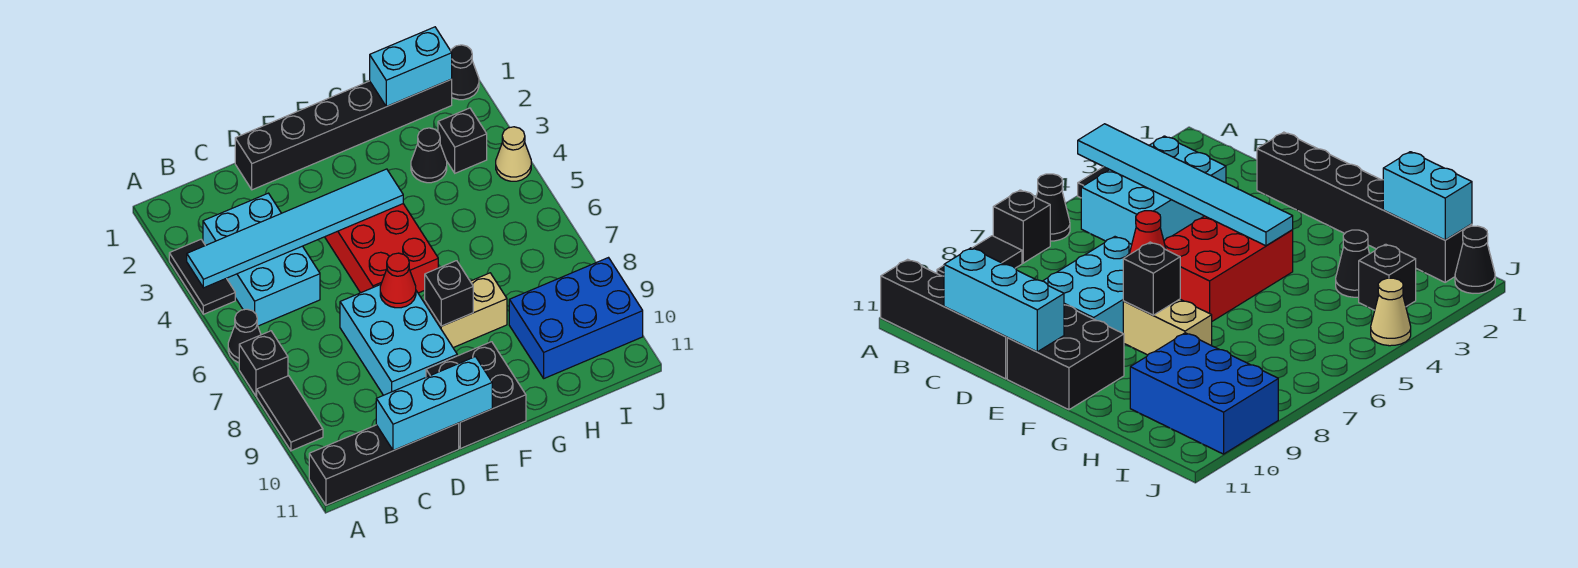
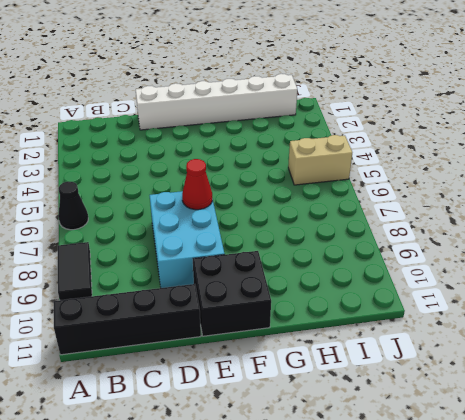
white 1x6 brick [136,74,297,130] -> black 1x6 brick [235,79,452,190]
tan 1x2 brick [288,135,352,185] -> tan 1x2 brick moved to [425,273,507,348]
none -> black 1x2 tile [169,240,235,314]
none -> black 1x1 brick [239,331,288,396]
none -> cyan 2x3 brick [203,193,320,326]

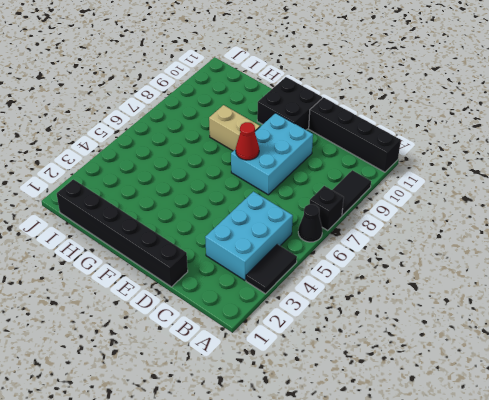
none -> red 2x3 brick [325,204,438,293]
none -> black 1x1 cone [411,128,447,183]
none -> blue 2x3 brick [509,258,643,378]

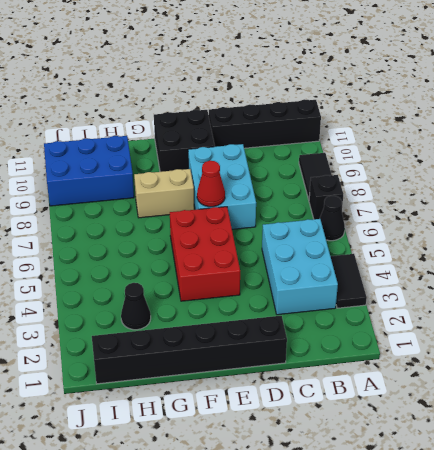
none -> black 1x1 brick [438,108,487,173]
none -> black 1x1 cone [451,45,479,100]
none -> tan 1x1 cone [496,127,531,181]

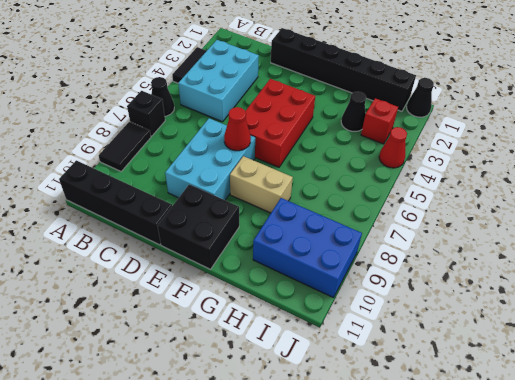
red 1x1 brick [361,98,398,144] -> black 1x1 brick [438,108,487,173]
red 1x1 cone [379,127,407,168] -> tan 1x1 cone [496,127,531,181]
none -> cyan 1x6 tile [187,169,403,288]
none -> cyan 1x3 brick [376,357,492,451]
none -> black 1x1 brick [425,261,473,326]

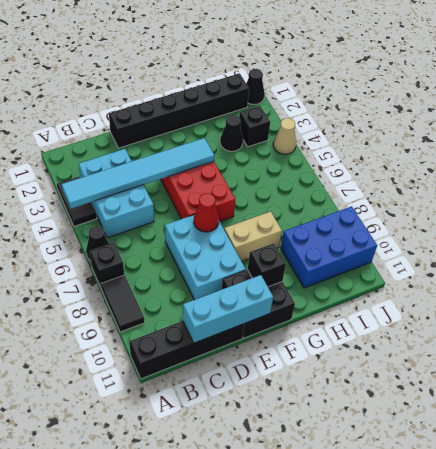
black 1x1 brick [248,243,286,287] -> black 1x1 brick moved to [425,261,473,326]
none -> cyan 1x2 brick [370,27,452,107]

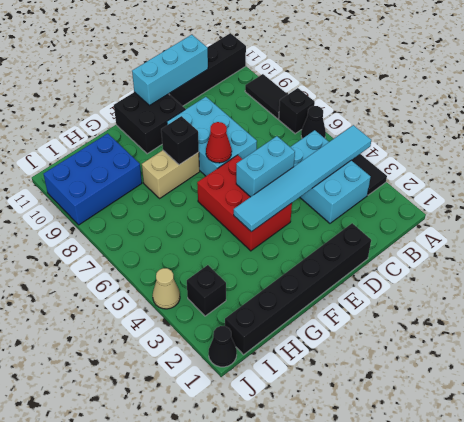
cyan 1x2 brick [236,136,295,197] -> cyan 1x2 brick moved to [370,27,452,107]
none -> black 1x1 cone [411,128,447,183]

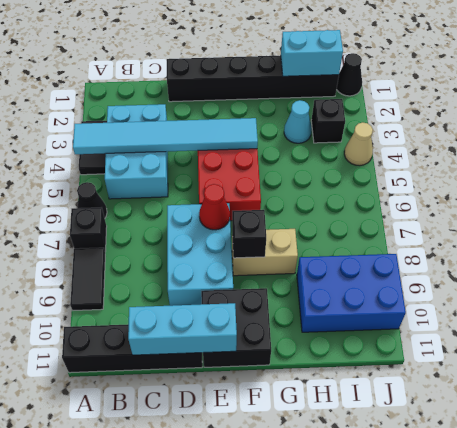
cyan 1x1 cone [284,100,312,143] -> black 1x1 cone [411,128,447,183]

